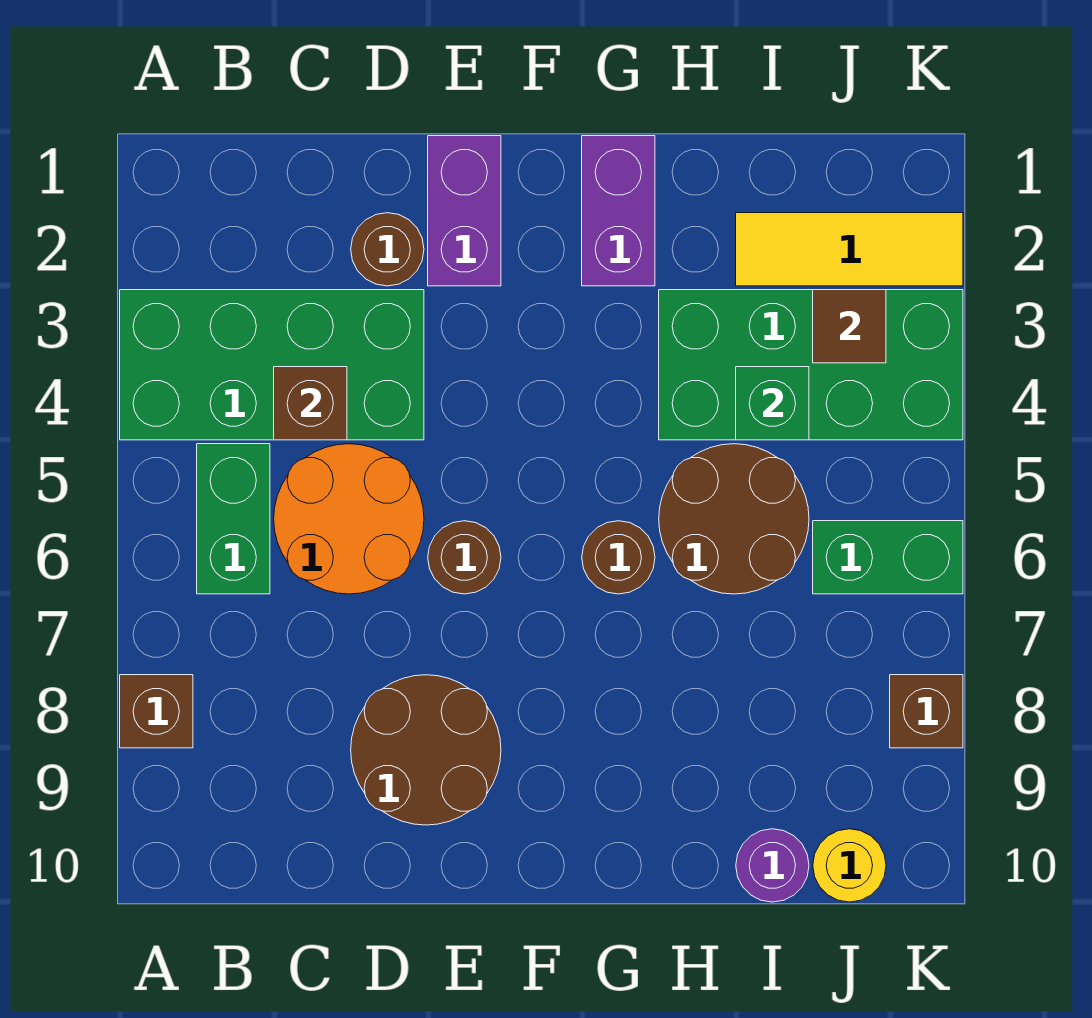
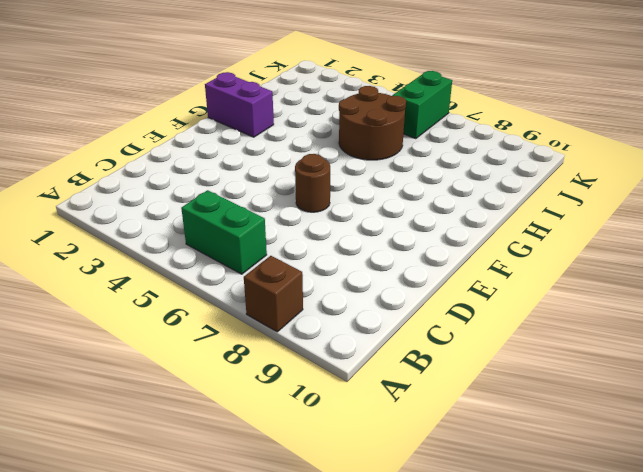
none -> green 2x4 brick [120,290,424,440]
none -> orange 2x2 round brick [274,444,424,594]
none -> brown 1x1 round brick [351,213,424,286]

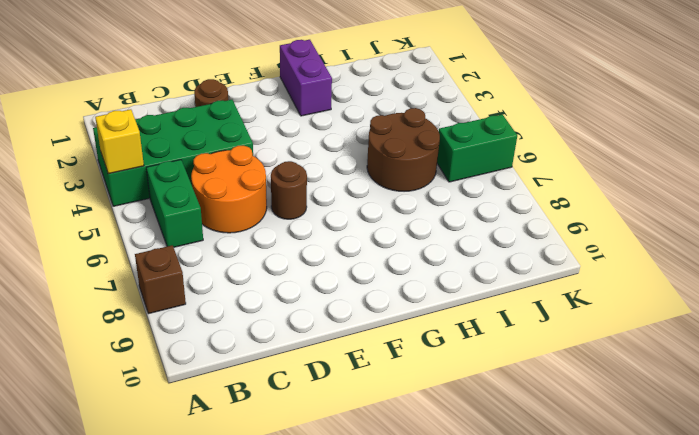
yellow 1x1 brick [95,109,144,174] -> none
none -> brown 2x2 round brick [351,675,501,825]
none -> purple 1x2 brick [428,136,501,286]
none -> brown 1x1 round brick [582,521,655,594]

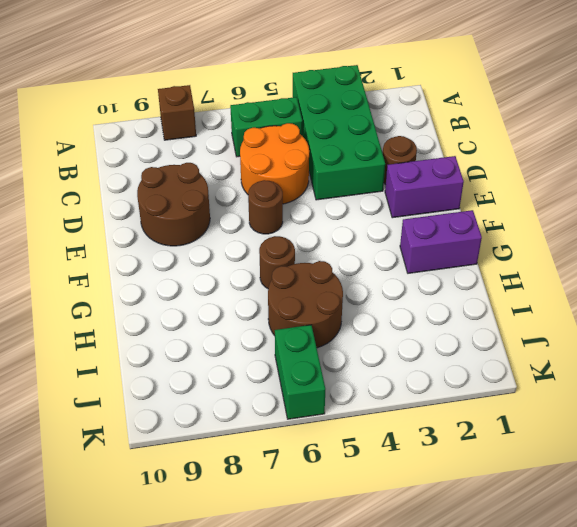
none -> green 2x4 brick [659,290,963,440]
none -> yellow 1x3 tile [736,213,963,286]
none -> purple 1x1 round brick [736,829,809,902]

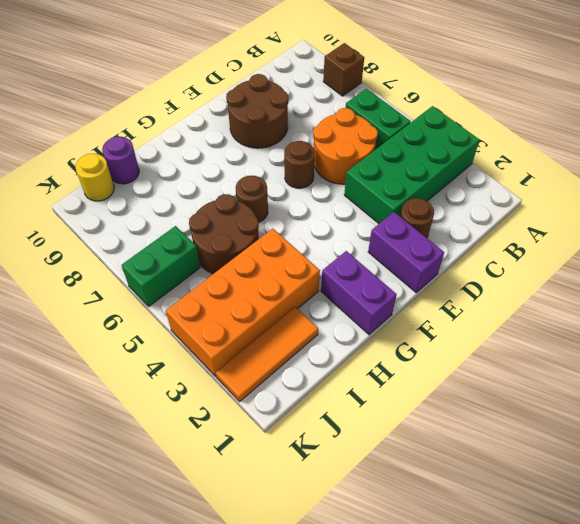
orange 2x4 brick [166,229,320,376] -> green 2x4 brick [659,290,963,440]
orange 1x3 tile [216,307,318,401] -> yellow 1x3 tile [736,213,963,286]
none -> brown 1x1 brick [890,675,963,748]
none -> brown 1x1 brick [274,367,347,440]
none -> green 1x1 brick [736,367,809,440]

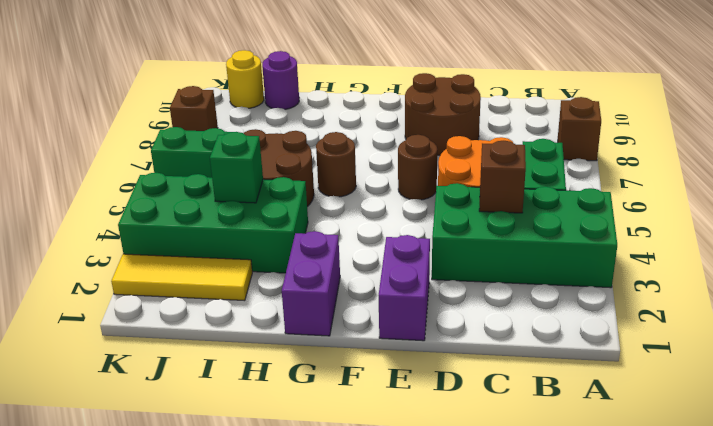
none -> brown 1x1 round brick [351,213,424,286]
none -> brown 1x1 tile [813,290,886,363]

